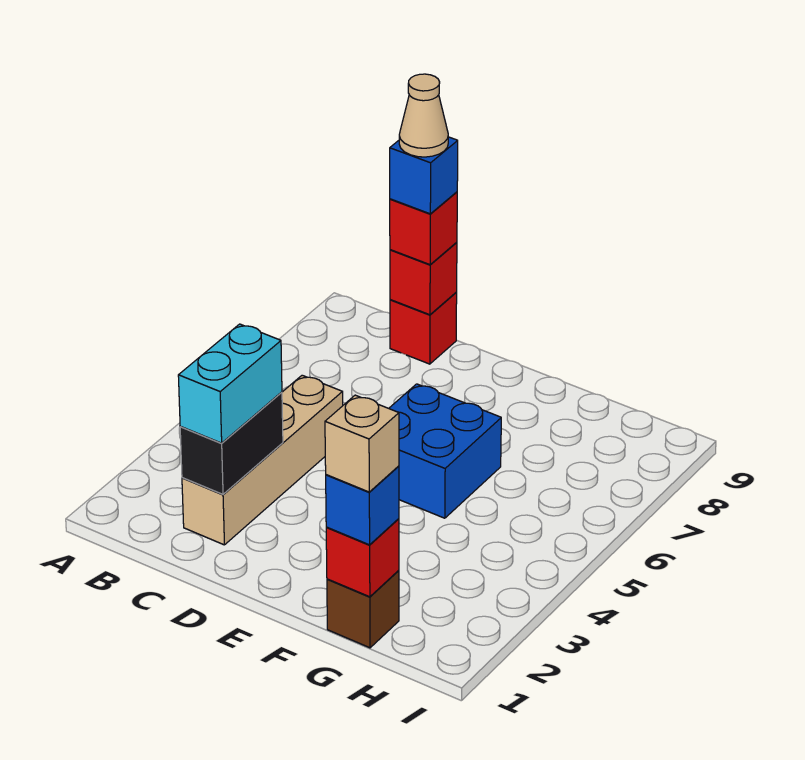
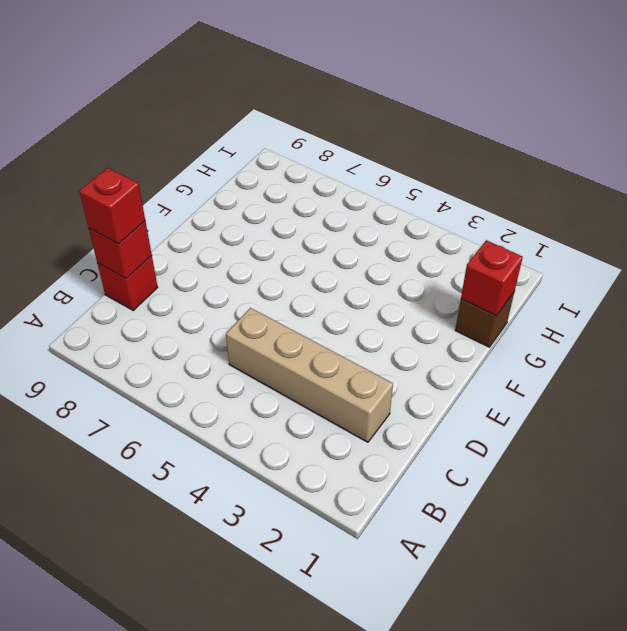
none -> blue 2x2 brick [389,384,501,518]
none -> black 1x2 brick [180,392,283,494]
none -> cyan 1x2 brick [178,324,282,443]

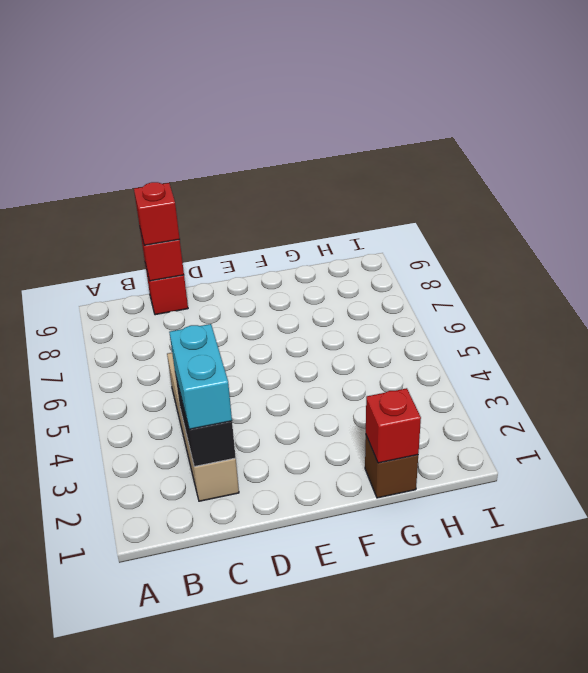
none -> blue 2x2 brick [389,384,501,518]
none -> blue 1x1 brick [326,466,399,545]
none -> blue 1x1 brick [390,137,458,214]

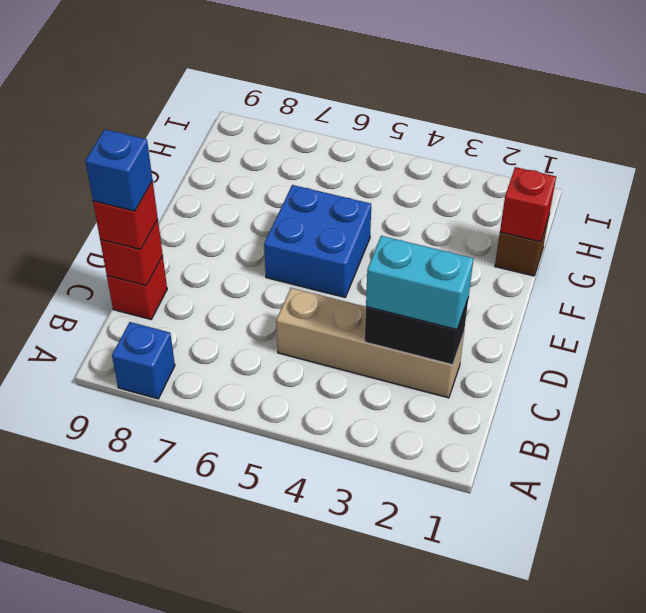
blue 1x1 brick [112,322,175,399] -> blue 1x1 brick moved to [326,466,399,545]
none -> tan 1x1 brick [325,395,399,492]
none -> tan 1x1 cone [399,74,448,157]

